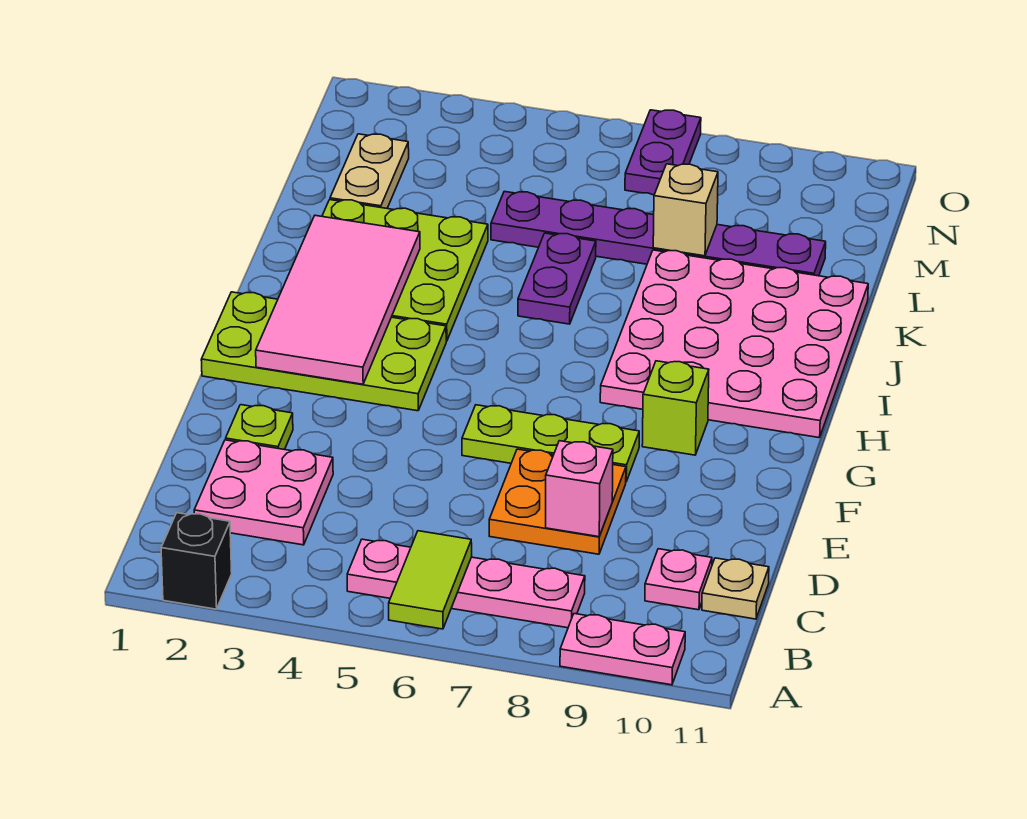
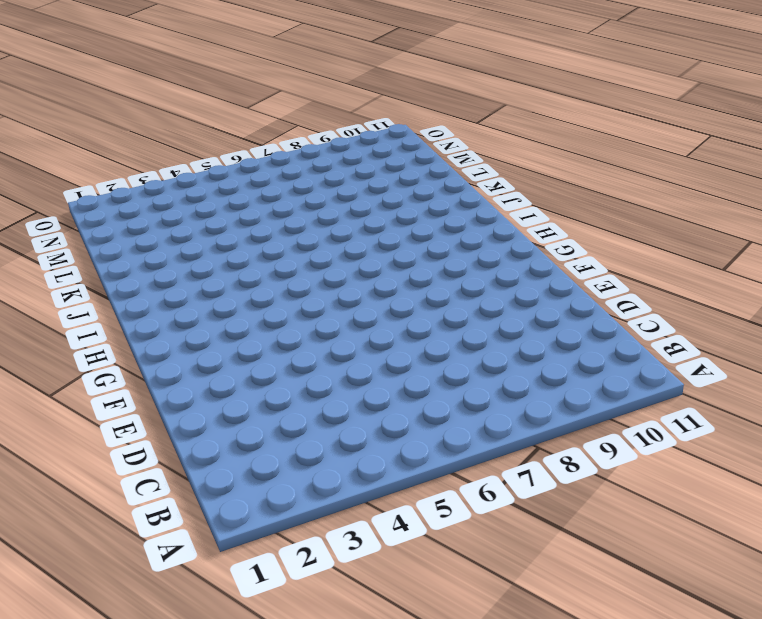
none -> black 1x1 brick [161,513,232,609]
none -> pink 1x2 plate [560,614,685,685]
none -> pink 1x4 plate [347,539,585,628]

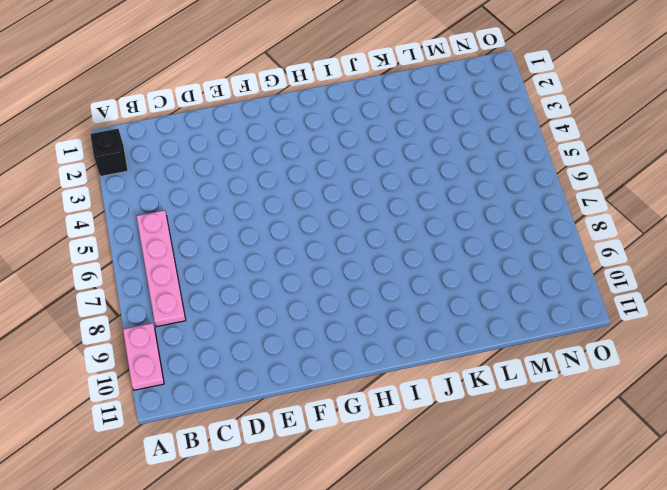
none -> pink 2x2 plate [194,440,333,545]
none -> pink 1x1 plate [645,549,712,610]
none -> tan 1x1 plate [702,558,769,619]

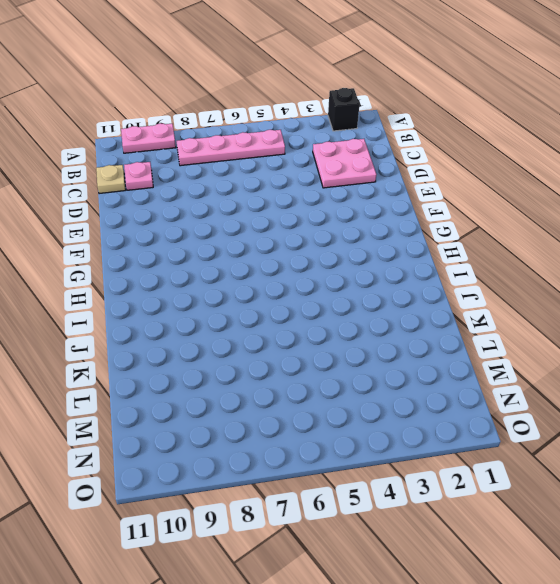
none -> orange 2x2 plate [489,449,626,554]
none -> lime 1x1 plate [226,405,293,450]
none -> lime 1x3 plate [462,405,639,481]

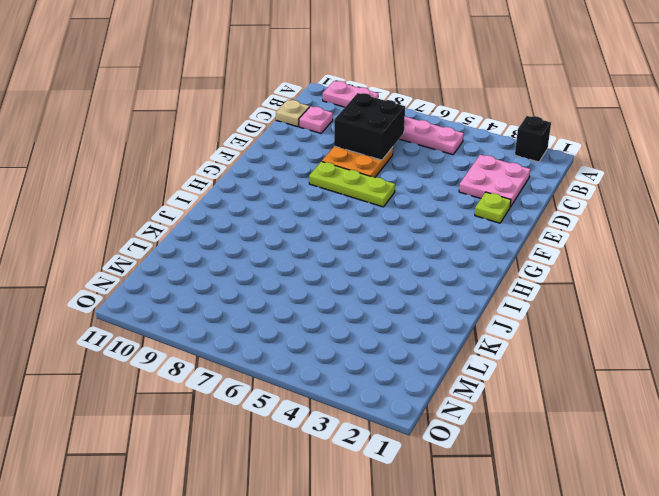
black 2x2 brick [334,93,405,160] -> pink 1x1 brick [546,441,613,537]
none -> lime 2x4 plate [201,292,446,411]
none -> lime 1x1 brick [642,361,709,455]
none -> pink 4x4 plate [600,250,868,438]

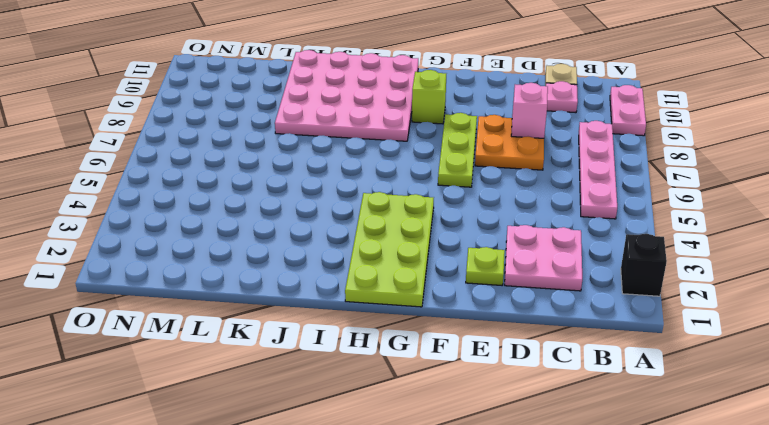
none -> lime 3x3 plate [322,200,488,341]
none -> purple 1x2 plate [518,233,596,324]
none -> tan 1x2 plate [330,134,409,208]

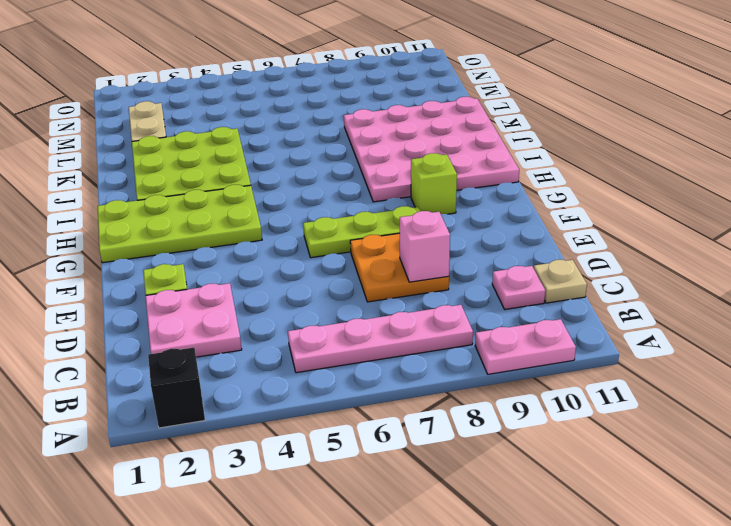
none -> purple 1x2 plate [518,233,596,324]
none -> purple 1x6 plate [491,191,826,276]
none -> purple 1x2 plate [625,110,701,195]

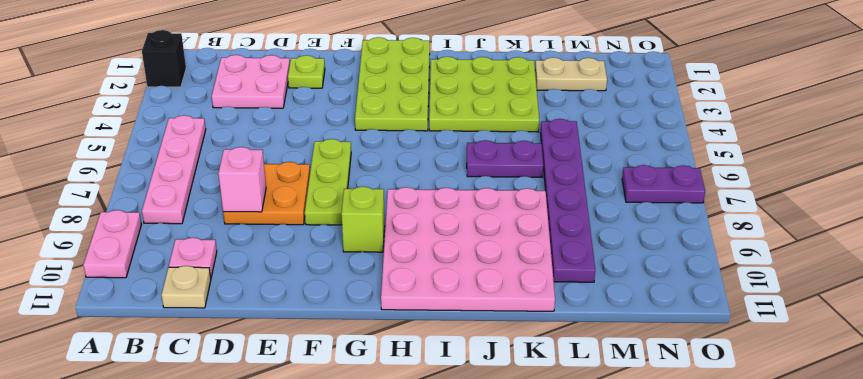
none -> lime 1x2 tile [389,531,472,629]
none -> pink 2x4 tile [256,215,420,384]
none -> tan 1x1 brick [653,164,718,256]

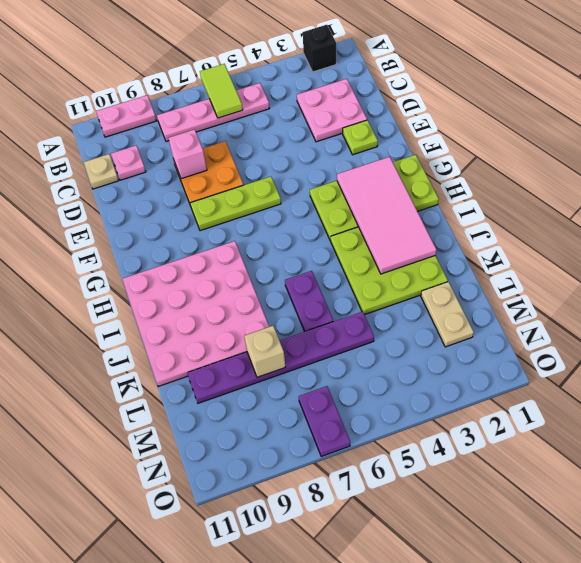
none -> lime 1x1 brick [642,361,709,455]

